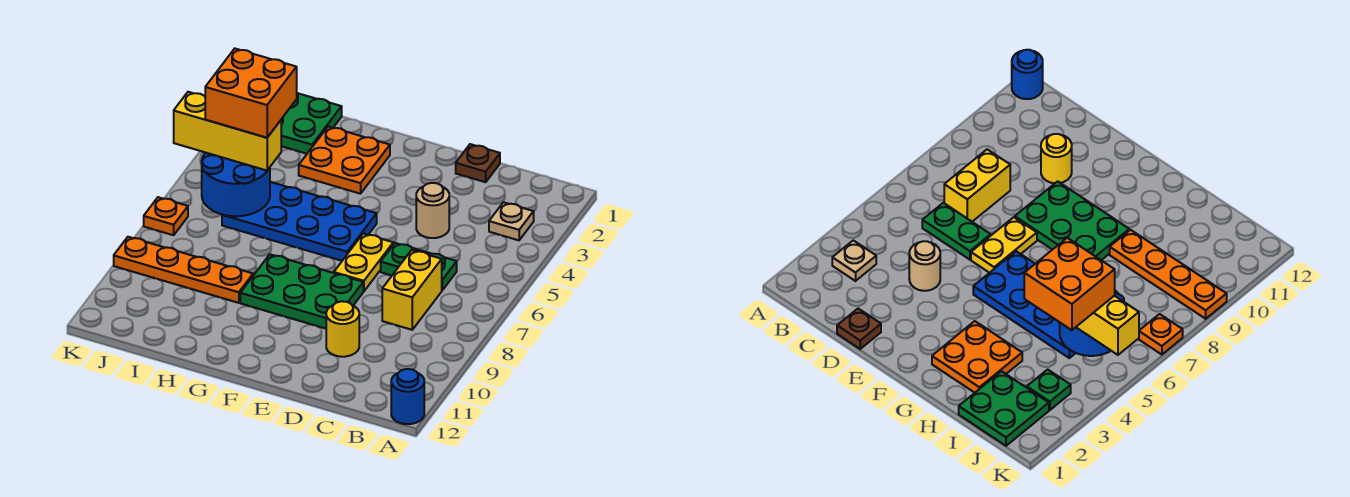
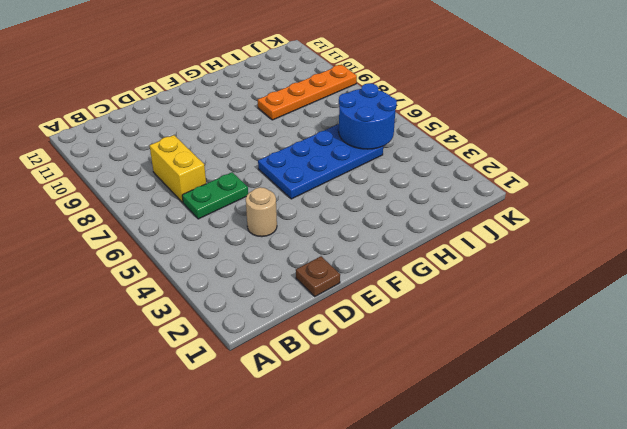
none -> blue 1x1 round brick [391,369,424,424]
none -> tan 1x1 plate [489,202,534,240]
none -> yellow 1x1 round brick [326,301,359,357]

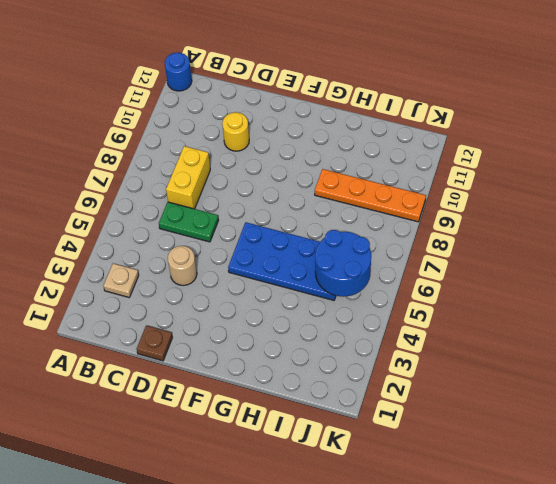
none -> yellow 1x2 plate [334,234,393,291]
none -> green 2x3 plate [240,254,363,329]
none -> orange 2x2 plate [299,126,390,194]

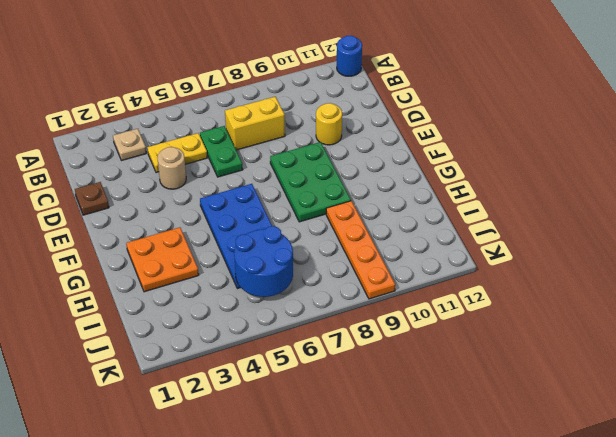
yellow 1x2 plate [147,133,207,173] -> yellow 1x2 plate moved to [334,234,393,291]
none -> green 2x2 plate [281,93,342,154]
none -> green 1x1 plate [1027,369,1071,410]
none -> orange 1x1 plate [144,197,188,235]

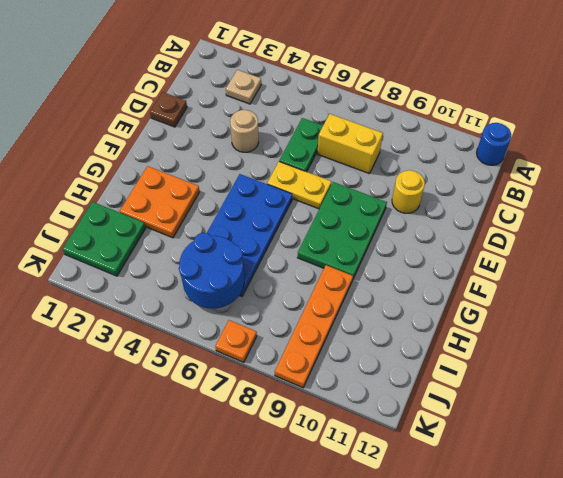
none -> green 1x1 plate [1027,369,1071,410]
none -> yellow 1x3 brick [174,92,281,171]
none -> orange 2x2 brick [205,49,297,138]

